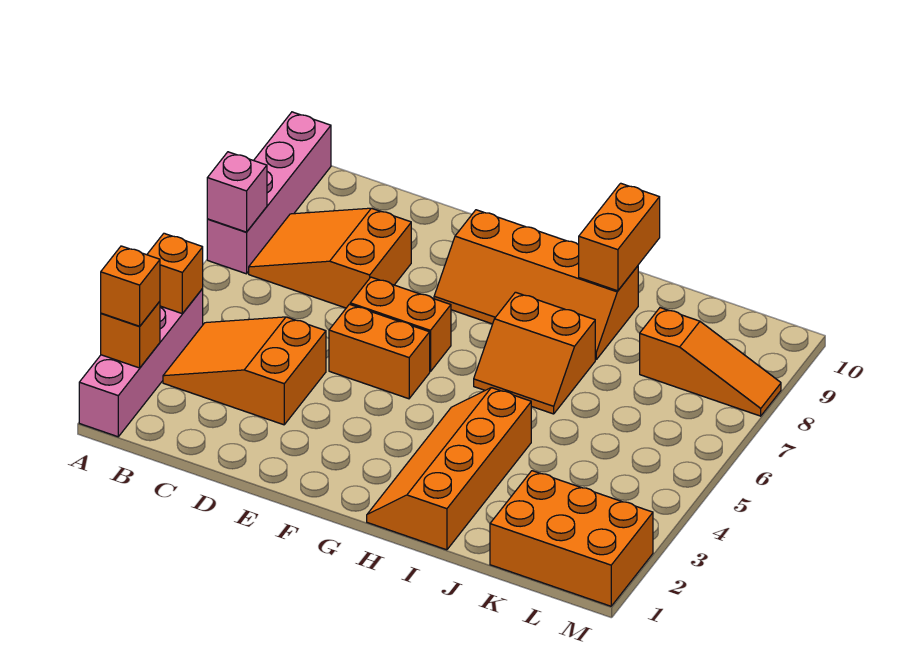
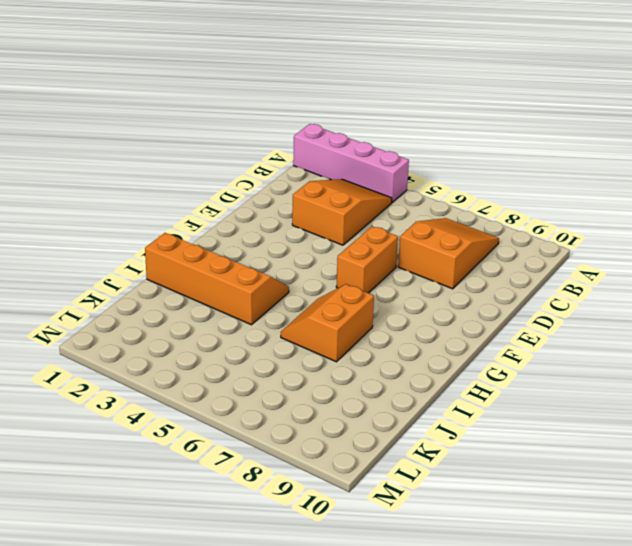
none -> pink 1x4 brick [207,112,331,274]
none -> orange 1x2 brick [329,304,430,399]
none -> orange 2x4 slope [434,210,638,359]

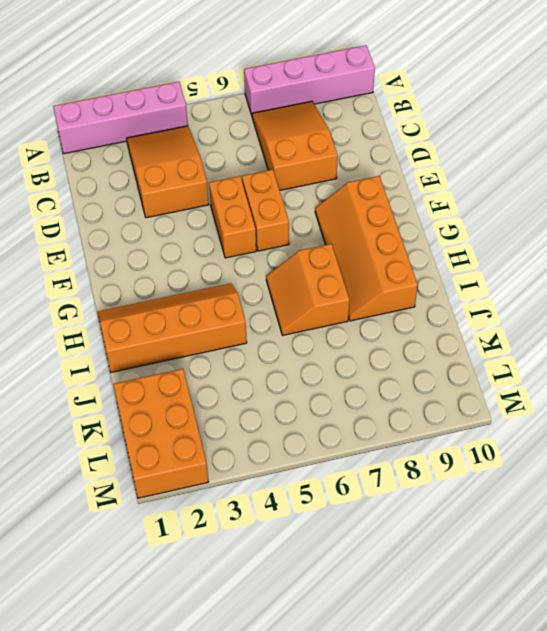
none -> orange 1x3 slope [640,308,781,416]
none -> orange 1x1 brick [101,301,160,368]
none -> orange 1x1 brick [147,233,203,314]

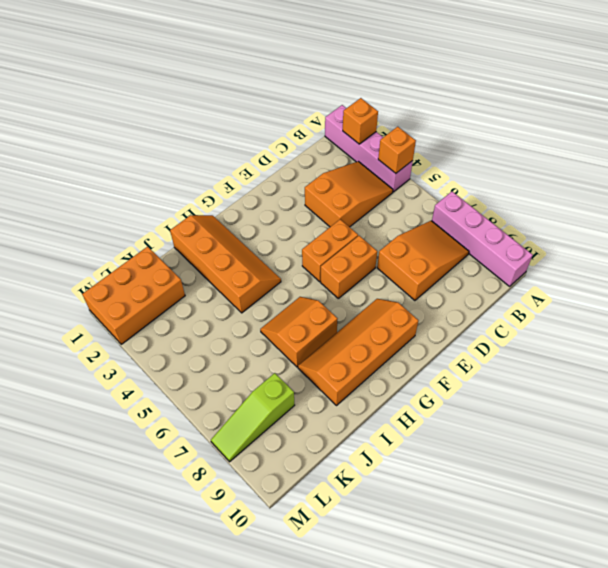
lime 1x3 slope [211,373,295,462] -> orange 1x3 slope [640,308,781,416]
none -> pink 1x1 brick [207,152,267,232]
none -> orange 1x2 brick [579,183,660,291]
none -> orange 1x1 brick [101,246,160,326]

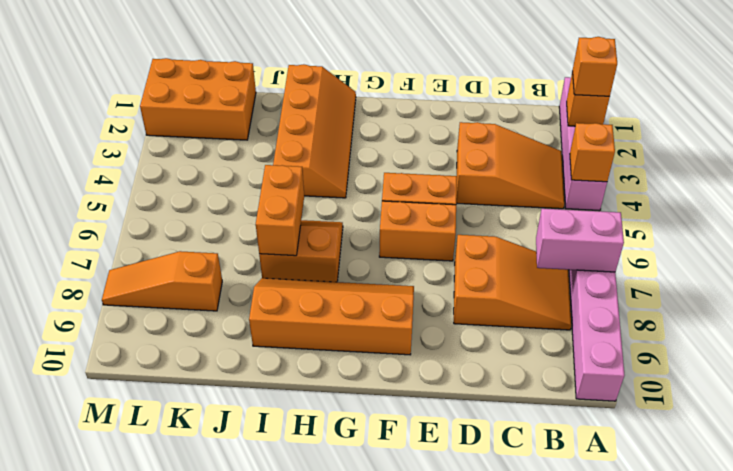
pink 1x2 brick [536,209,624,272] -> pink 1x1 brick [207,152,267,232]
orange 1x2 brick [256,165,304,256] -> orange 1x2 brick moved to [579,183,660,291]

